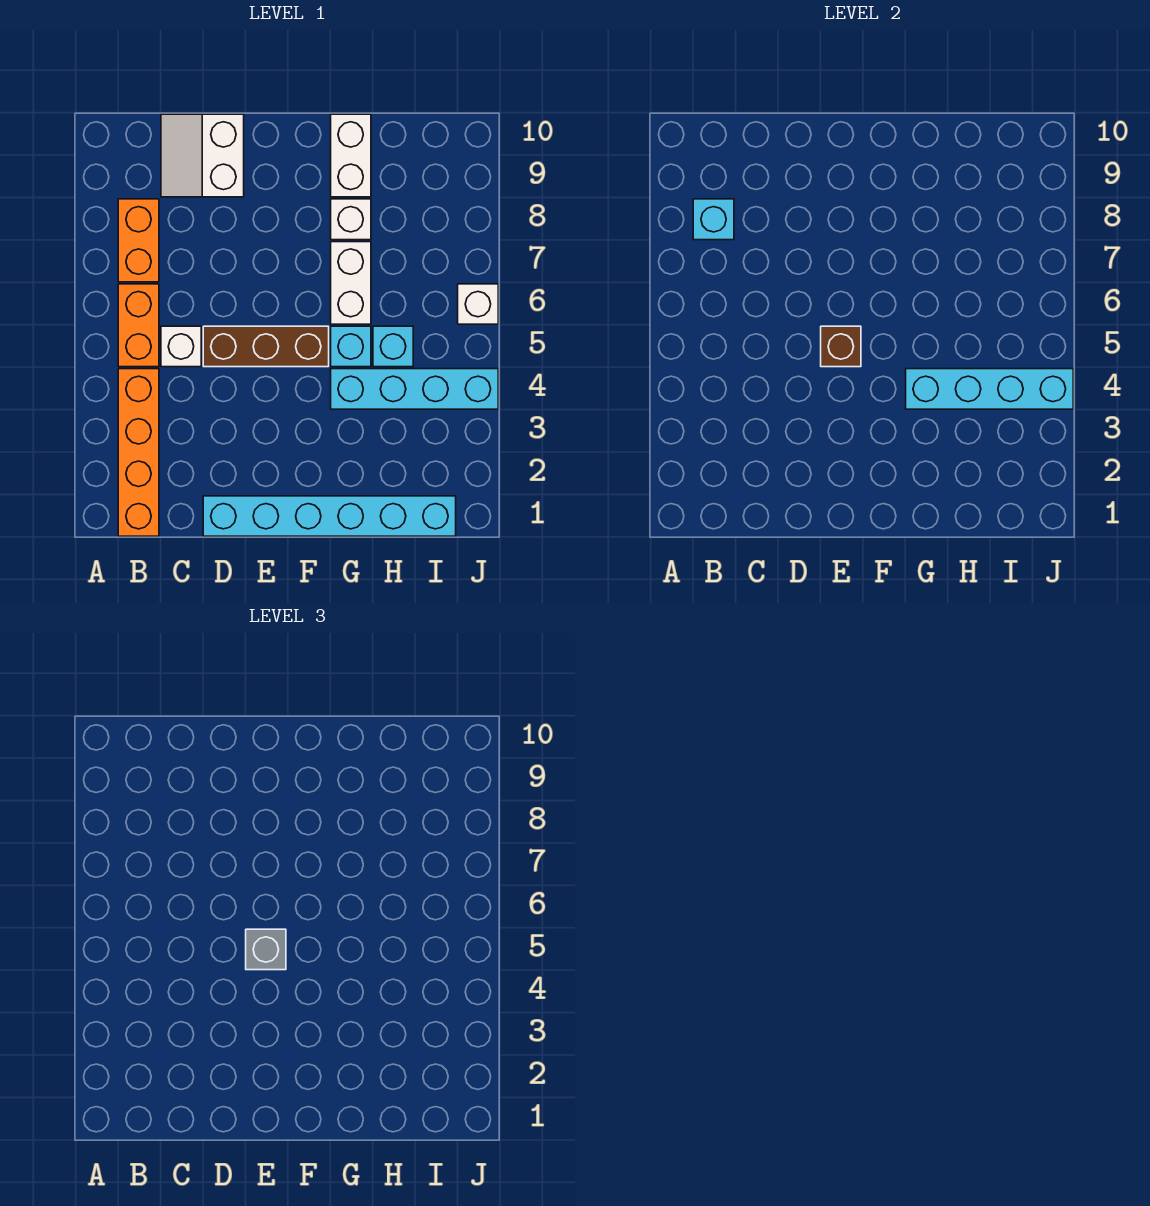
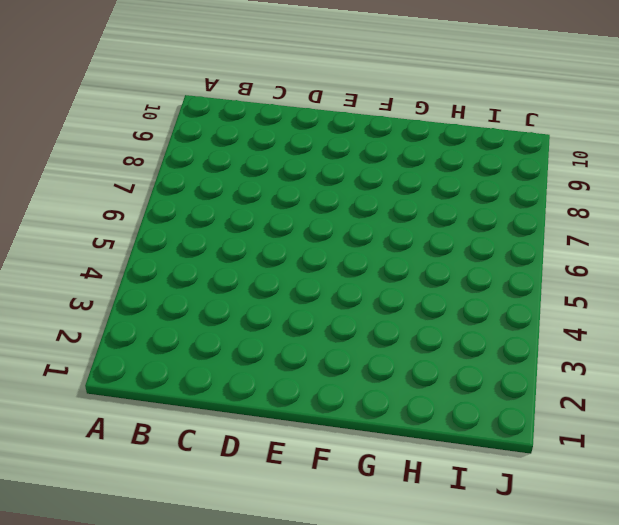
none -> orange 1x4 brick [118,369,159,536]
none -> orange 1x2 brick [118,284,159,367]
none -> orange 1x2 brick [118,199,159,282]

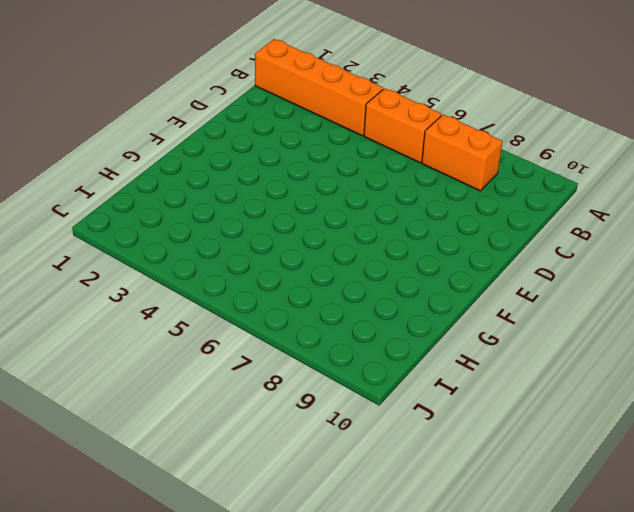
none -> white 1x1 brick [161,326,201,367]
none -> white 2x2 slope [161,114,244,197]
none -> cyan 1x6 brick [203,496,456,536]

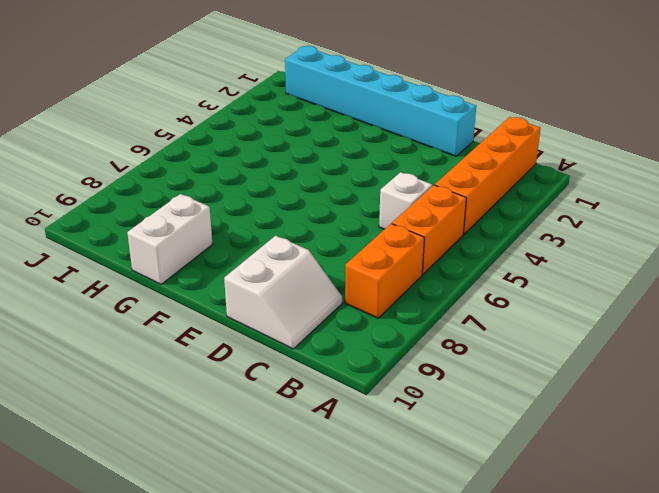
none -> brown 1x3 brick [203,326,329,367]
none -> cyan 1x4 brick [331,369,498,409]
none -> cyan 1x1 brick [331,326,371,367]

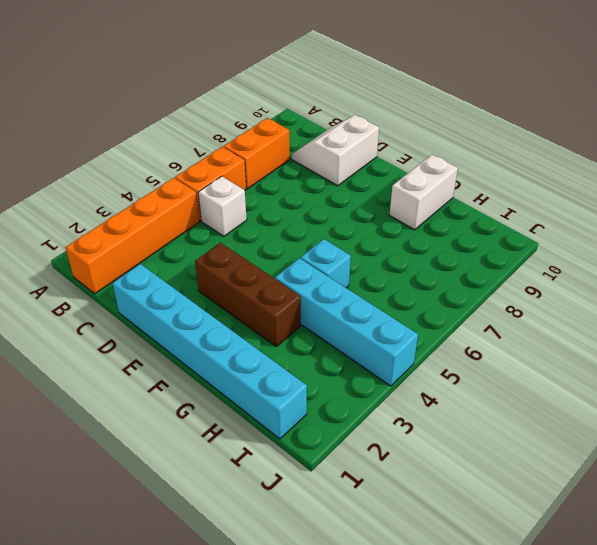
brown 1x3 brick [195,243,301,346] -> brown 1x3 brick moved to [203,326,329,367]
none -> white 1x2 brick [331,242,371,324]
none -> white 1x1 brick [331,199,371,240]
none -> cyan 1x1 brick [373,326,413,367]

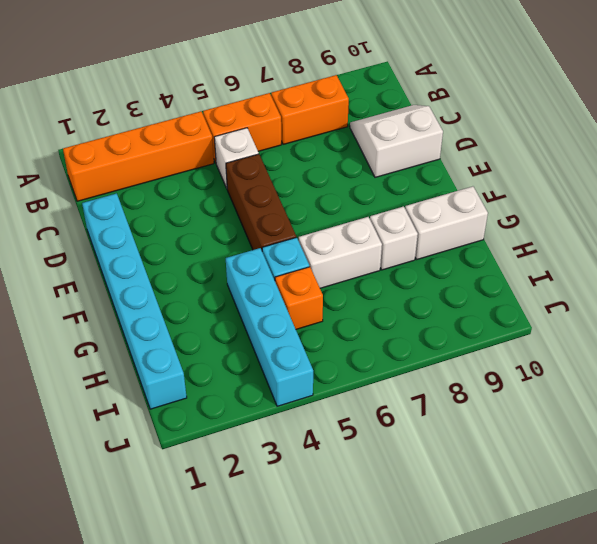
orange 1x1 brick [275,267,323,329] -> cyan 1x1 brick [373,326,413,367]
none -> white 1x1 brick [458,284,498,324]
none -> cyan 1x1 brick [693,199,734,240]
none -> brown 1x1 brick [821,326,861,367]

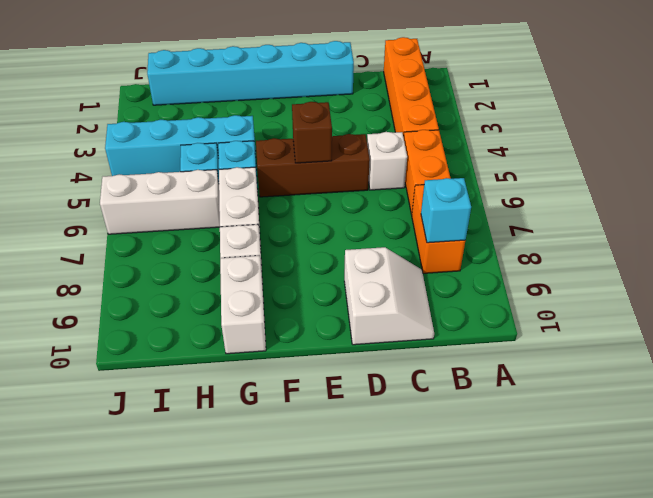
white 1x3 brick [100,170,220,234] -> white 1x1 brick [458,284,498,324]
none -> cyan 1x4 brick [906,369,1073,409]
none -> grey 1x1 brick [246,929,286,970]

